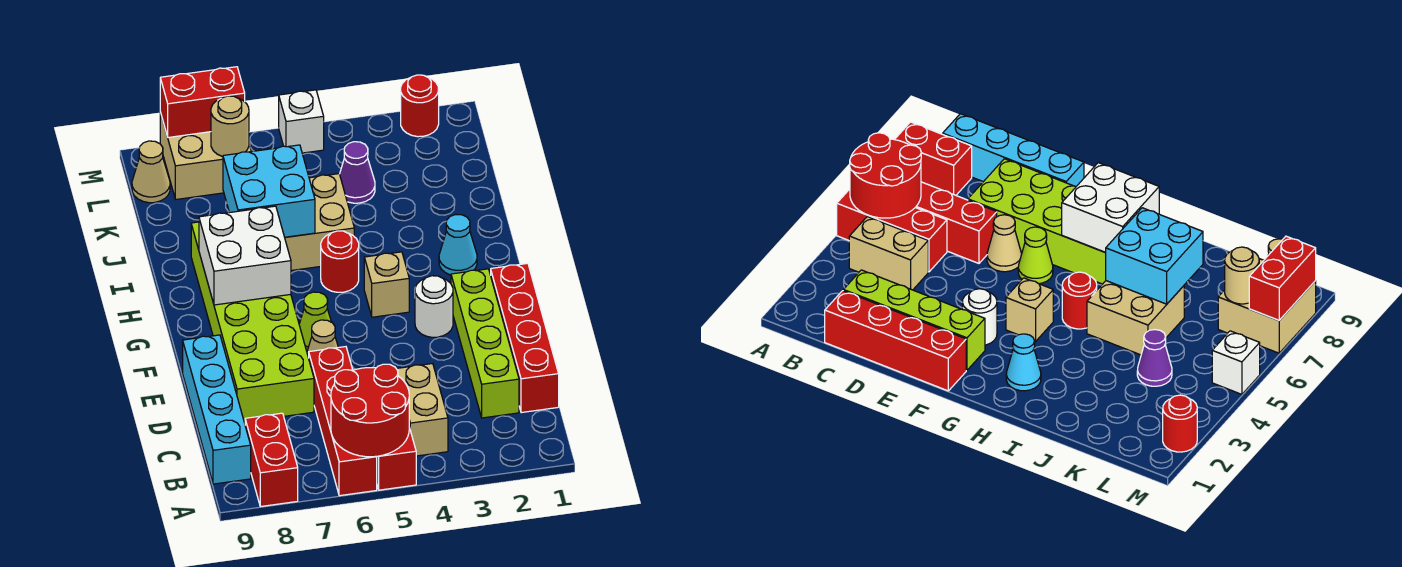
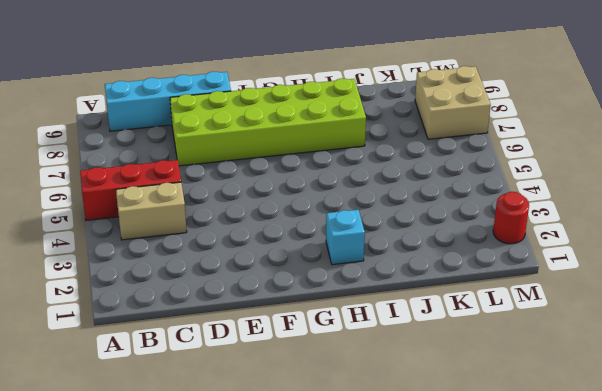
cyan 1x1 brick [326,210,365,265] -> cyan 1x1 cone [439,215,477,275]
none -> red 1x4 brick [309,347,377,496]
none -> red 1x2 brick [245,413,298,507]
none -> red 1x4 brick [491,263,559,413]

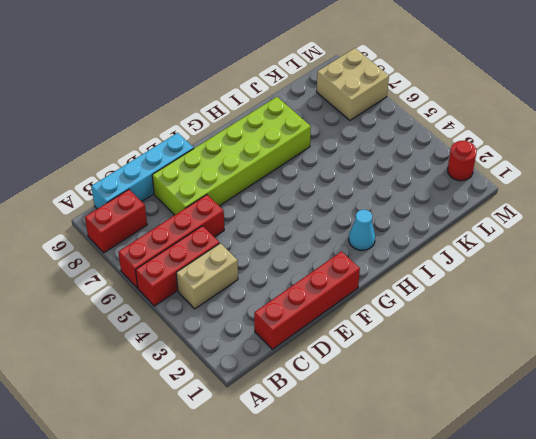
none -> lime 1x4 brick [451,269,519,418]
none -> tan 1x1 cone [307,320,338,358]
none -> white 1x1 round brick [415,276,453,337]

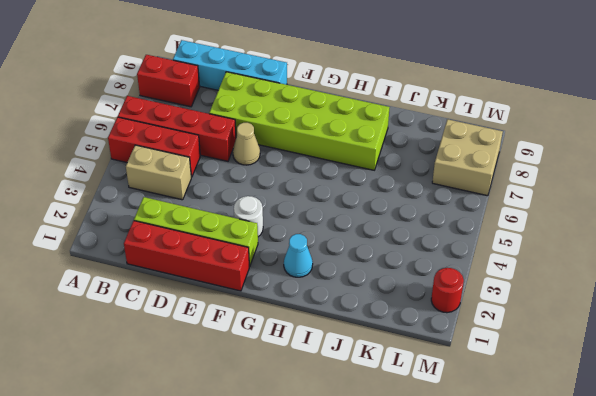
none -> lime 1x1 cone [299,292,331,351]
none -> tan 1x1 brick [364,252,409,317]
none -> red 1x1 round brick [321,231,359,292]

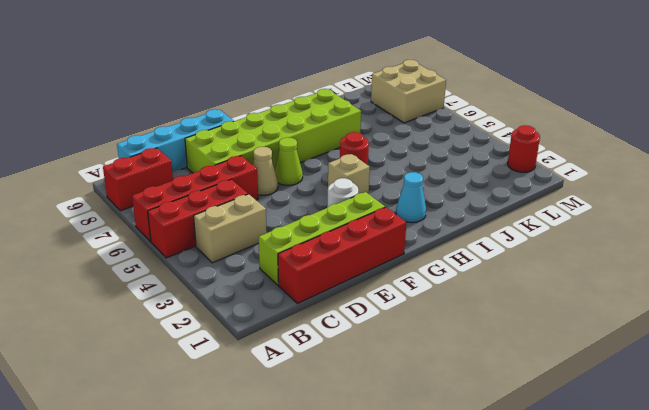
none -> tan 2x2 brick [285,174,354,271]
none -> purple 1x1 cone [340,142,375,203]
none -> tan 1x1 cone [132,141,170,203]

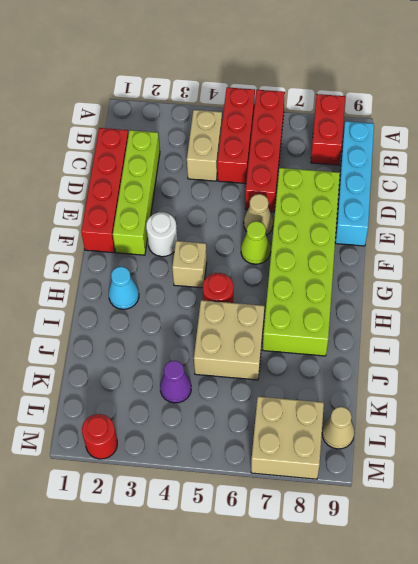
none -> white 1x1 brick [279,90,324,153]
none -> red 2x2 round brick [331,364,409,457]
none -> white 2x2 brick [199,206,291,305]

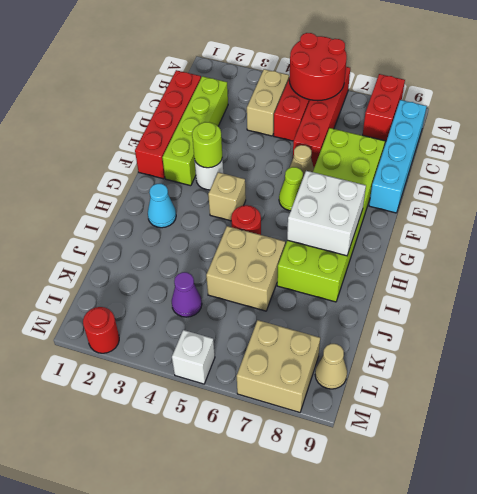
lime 1x1 round brick [192,122,222,168] -> none
none -> cyan 2x2 brick [223,145,315,237]
none -> tan 1x1 round brick [211,96,249,157]
none -> red 1x2 brick [160,67,245,137]

